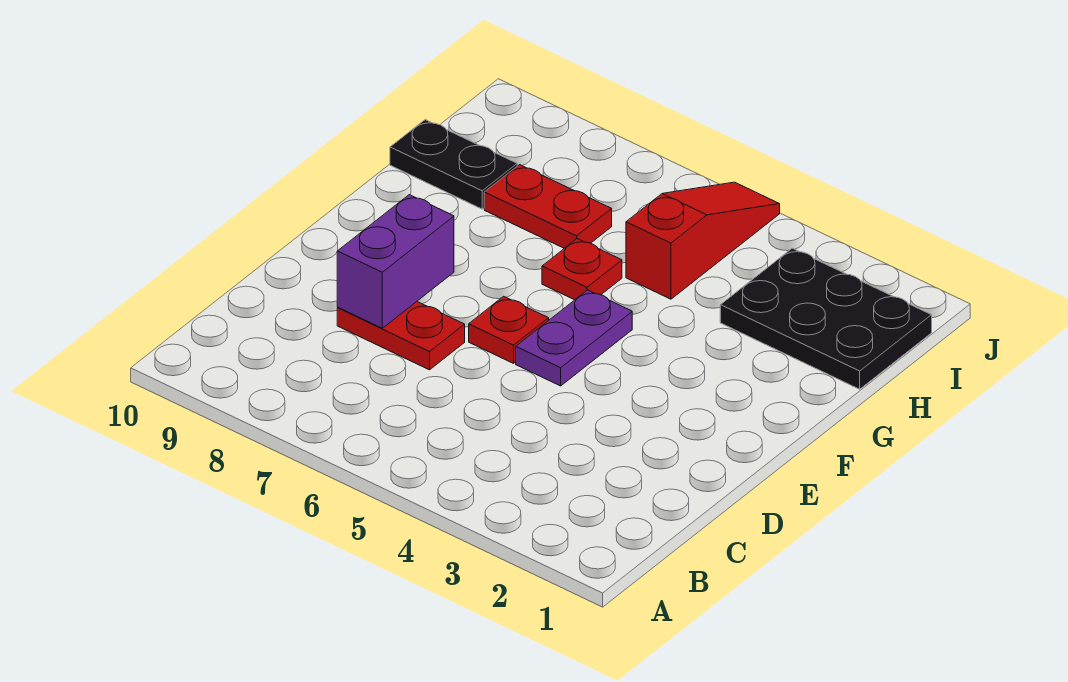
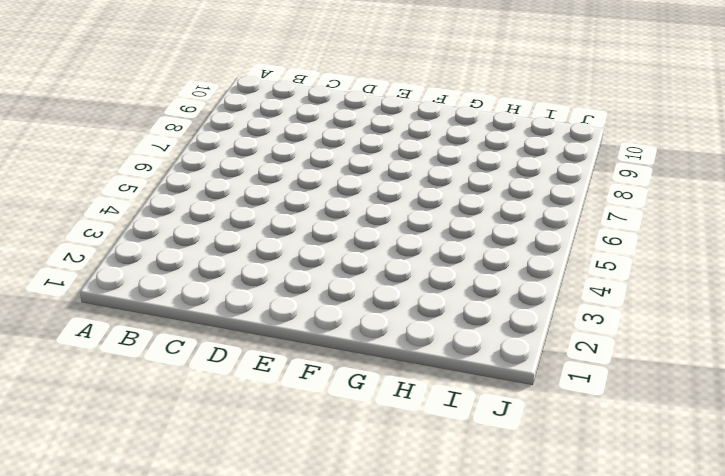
none -> red 1x2 plate [337,302,465,370]
none -> purple 1x2 plate [516,290,632,386]

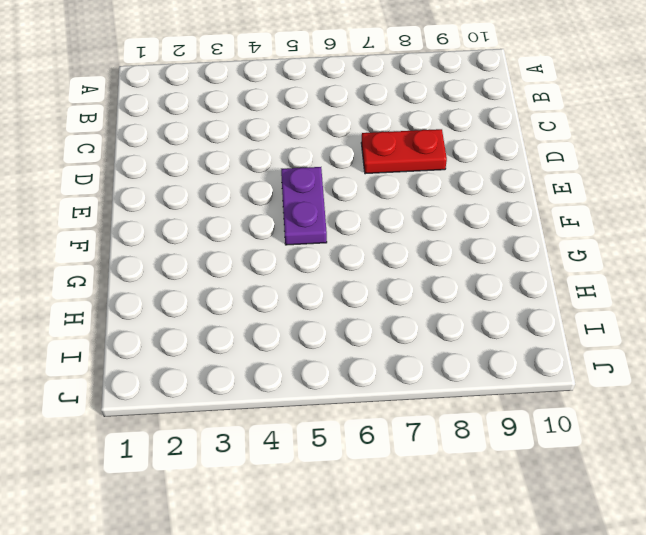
none -> red 1x1 plate [469,296,549,363]
none -> red 1x1 plate [542,239,622,300]

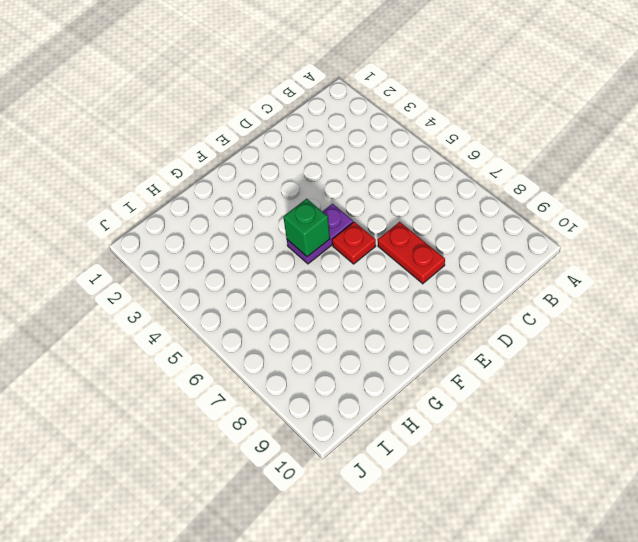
green 1x1 brick [283,199,330,257] -> none
none -> red 1x1 plate [542,239,622,300]
none -> black 2x3 plate [720,248,932,389]

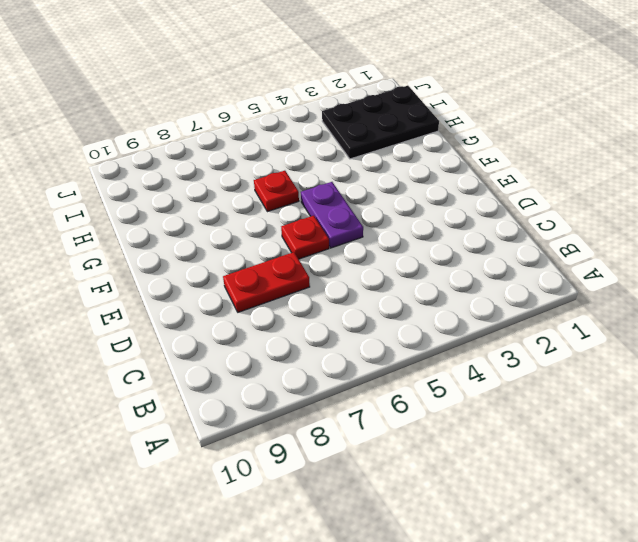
none -> red 1x3 slope [626,182,780,299]
none -> red 1x2 plate [484,165,612,248]

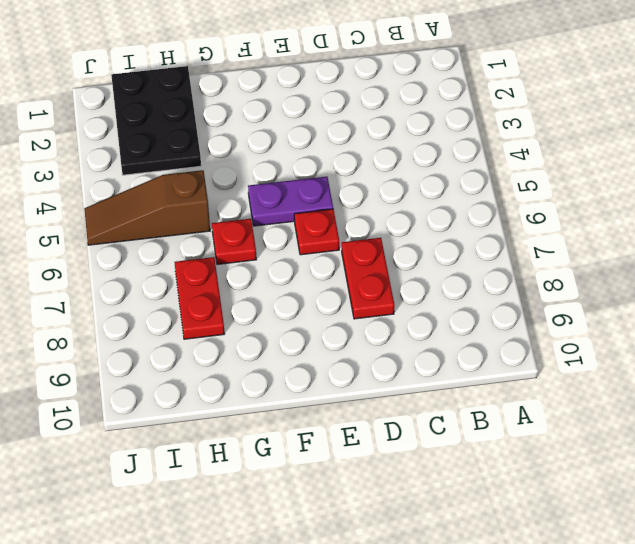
brown 1x3 slope [84,170,210,245] -> red 1x3 slope [626,182,780,299]
none -> black 1x2 plate [390,120,517,209]
none -> purple 1x2 brick [337,195,454,328]

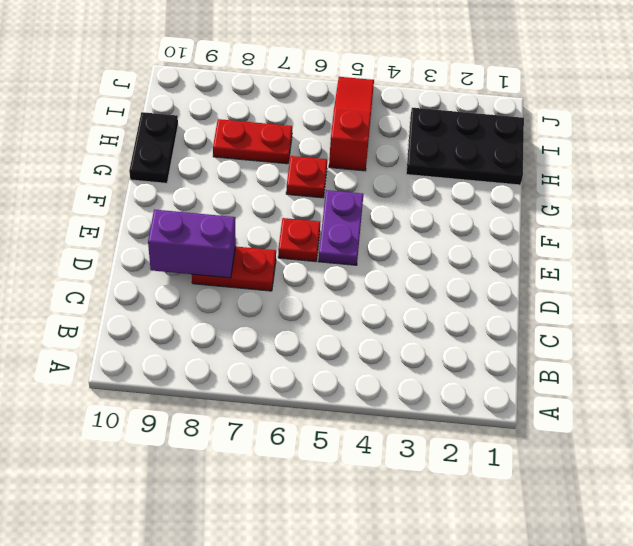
purple 1x2 brick [148,210,236,278] -> purple 1x2 brick turned to [337,195,454,328]
black 1x2 plate [129,112,178,183] -> black 1x2 plate turned to [390,120,517,209]

